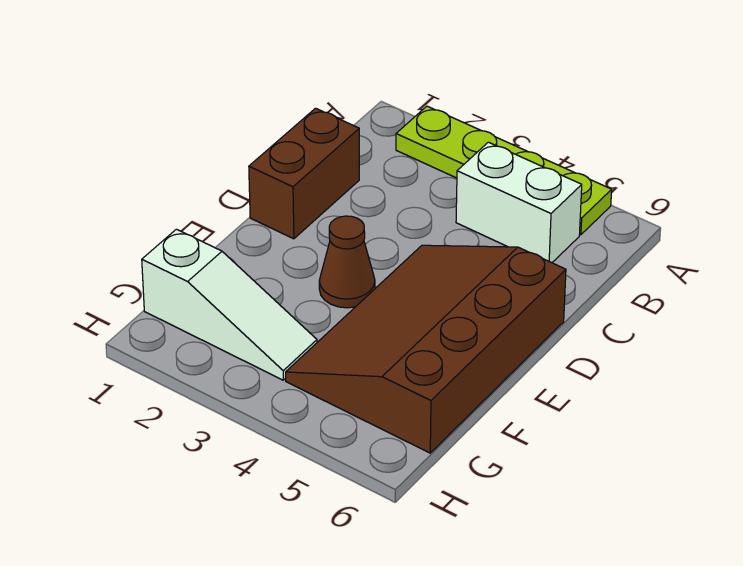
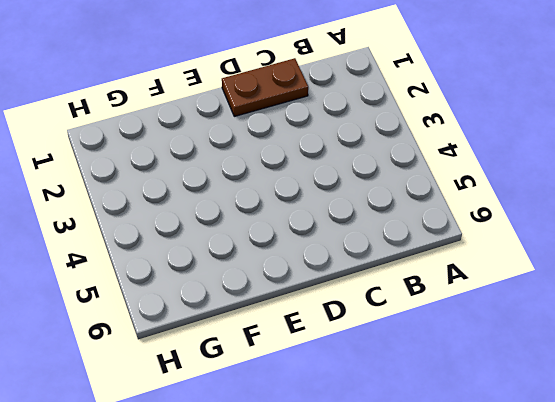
brown 1x2 plate [222,58,308,116] -> brown 1x2 brick [249,108,359,239]
none -> lime 1x4 plate [396,106,612,235]
none -> white 1x2 brick [456,142,582,263]

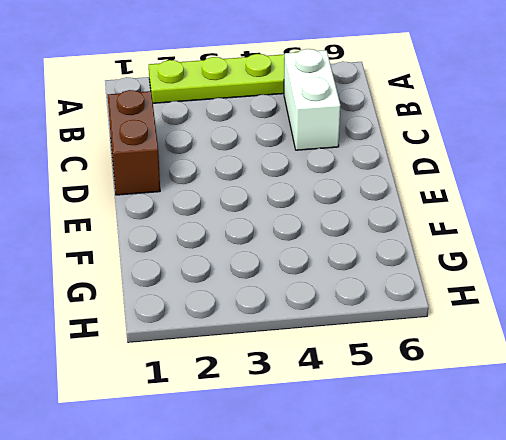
white 1x2 brick [284,49,340,150] -> white 1x2 brick turned to [456,142,582,263]
none -> brown 3x4 slope [286,245,566,453]
none -> brown 1x1 cone [319,216,375,308]

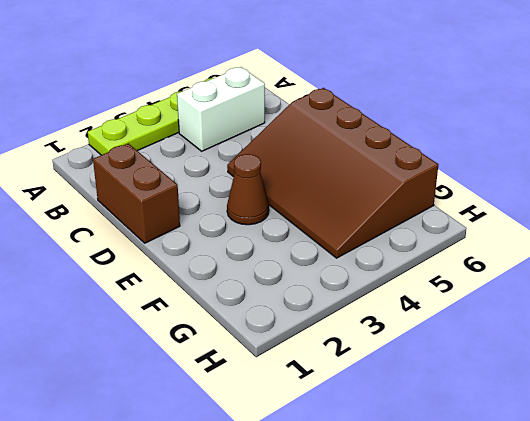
none -> white 1x3 slope [142,229,317,380]

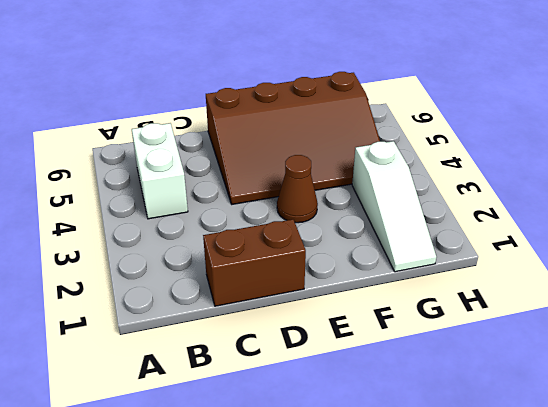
white 1x3 slope [352,141,436,272] -> white 1x3 slope turned to [142,229,317,380]
none -> lime 1x4 plate [396,106,612,235]

